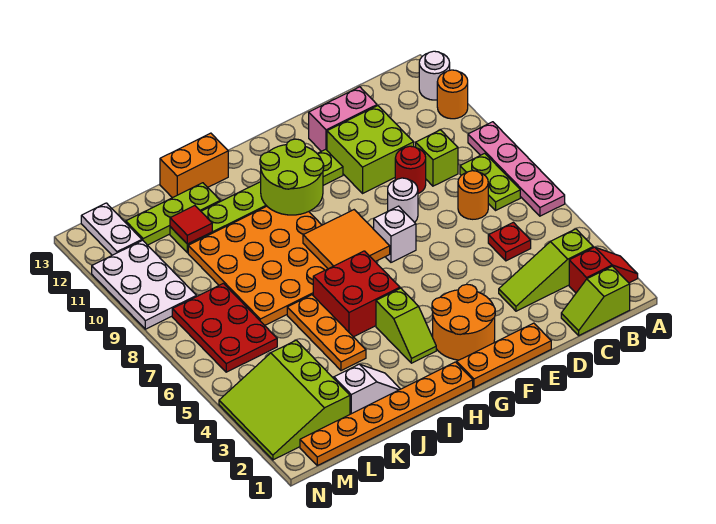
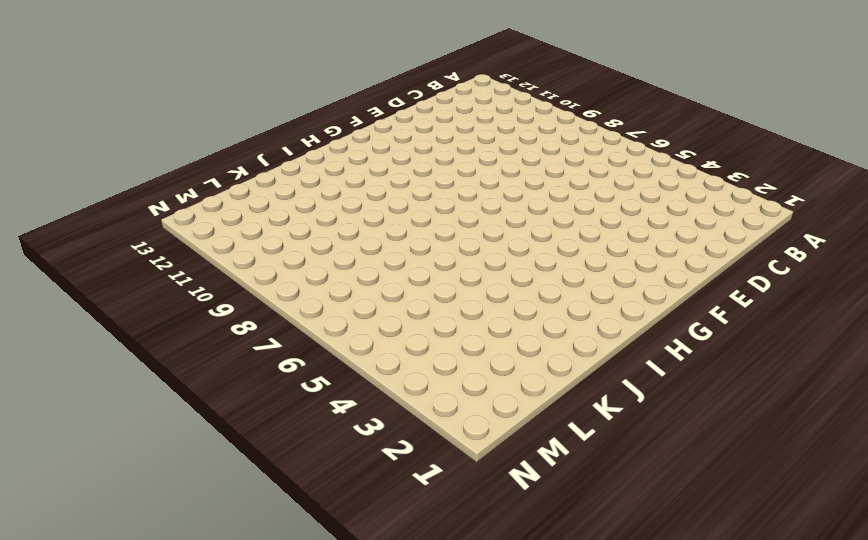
none -> red 1x2 slope [569,247,638,293]
none -> pink 1x4 plate [468,122,565,216]
none -> orange 1x1 round brick [437,70,468,119]
none -> white 1x1 round brick [419,51,450,100]

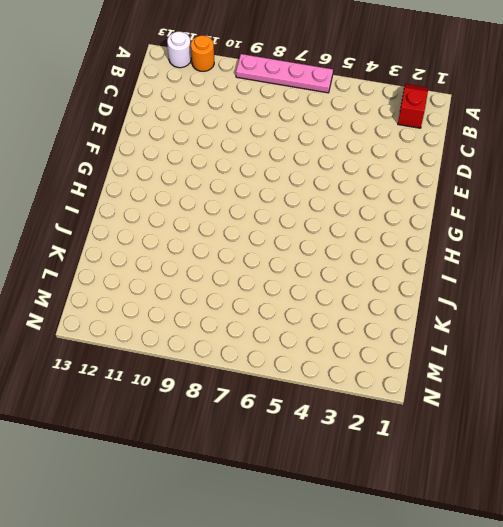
none -> lime 1x2 slope [561,266,630,335]
none -> lime 1x3 slope [499,229,593,311]
none -> lime 1x2 plate [460,153,520,210]
none -> red 1x1 plate [488,222,531,261]

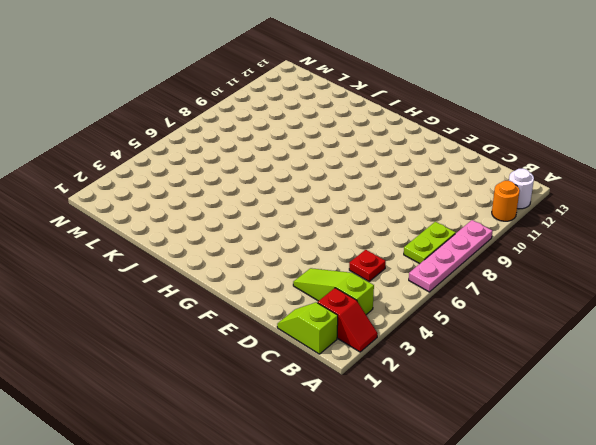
none -> orange 1x1 round brick [458,171,488,219]
none -> lime 1x1 brick [416,130,458,186]
none -> red 1x1 round brick [395,146,426,193]
none -> lime 2x2 brick [327,106,414,193]

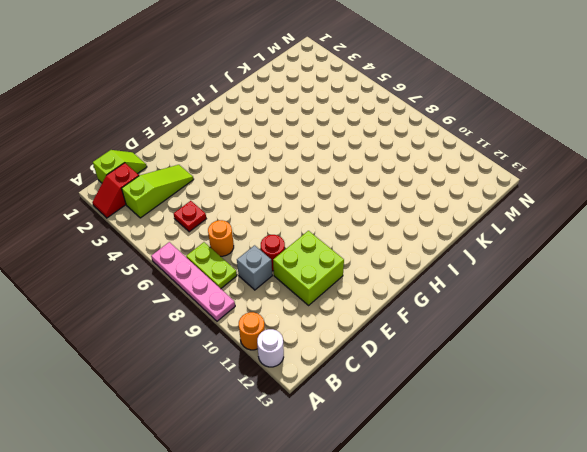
grey 1x1 brick [237,245,272,290] -> lime 1x1 brick [416,130,458,186]
none -> pink 1x2 brick [309,87,377,151]
none -> orange 1x3 plate [457,323,551,388]
none -> white 1x1 round brick [388,178,418,222]
none -> orange 2x2 round brick [432,284,495,360]

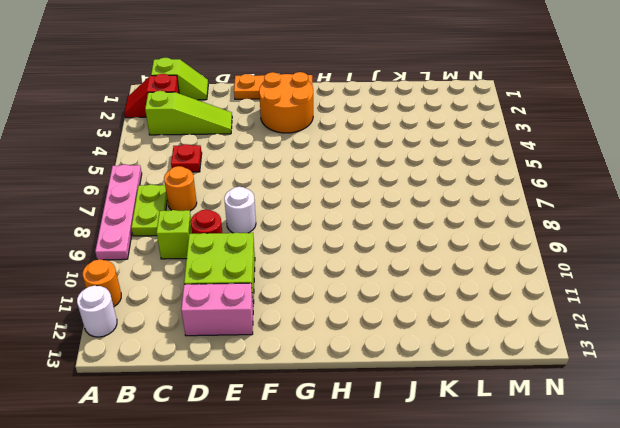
none -> white 1x1 brick [374,206,416,262]
none -> lime 1x6 plate [170,149,343,253]
none -> orange 1x6 plate [300,362,473,465]
none -> lime 1x2 slope [376,288,436,363]

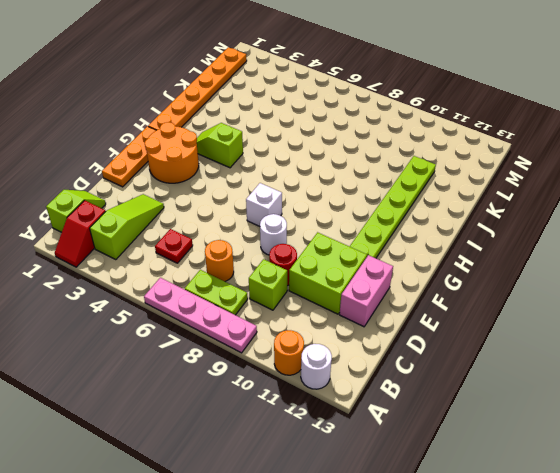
none -> red 2x2 brick [313,251,400,337]
none -> orange 4x4 plate [188,206,328,325]
none -> orange 1x2 brick [160,133,228,198]
none -> white 1x2 slope [334,364,400,414]

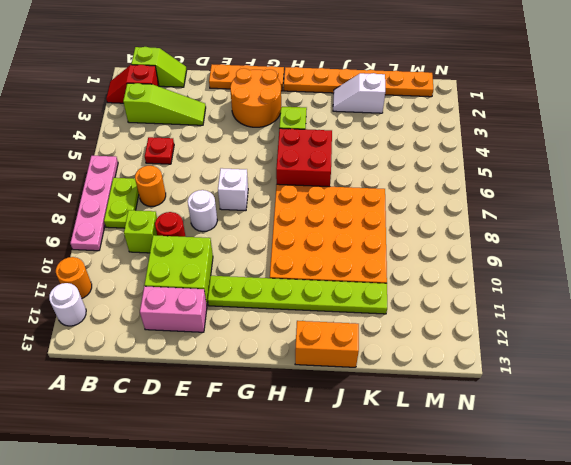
none -> orange 1x3 plate [287,295,366,371]
none -> lime 1x3 plate [126,183,220,245]
none -> lime 3x3 slope [219,340,350,460]
none -> red 2x3 plate [172,283,277,372]

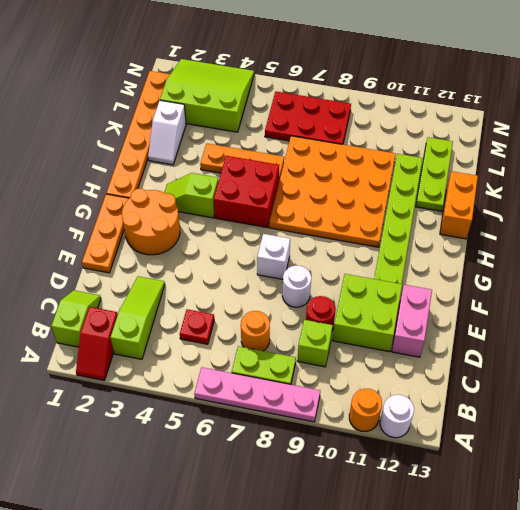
none -> white 2x3 plate [92,240,196,329]
none -> white 1x2 plate [81,203,142,255]
none -> orange 2x2 tile [303,210,390,269]
none -> lime 2x2 round brick [260,139,324,215]

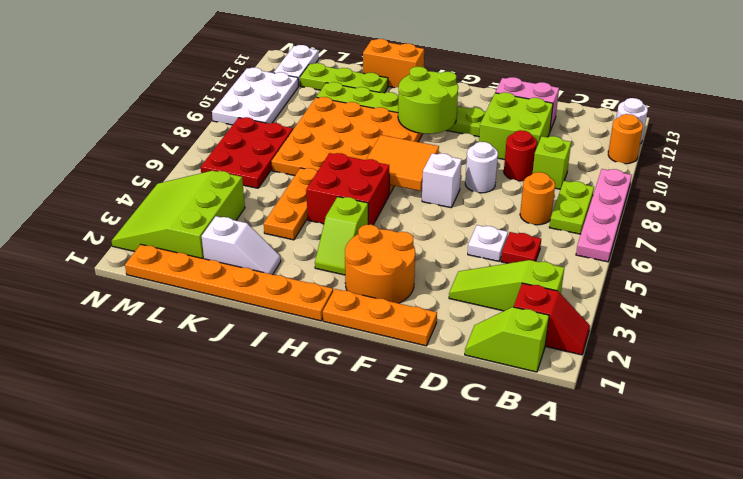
white 1x1 plate [468,225,508,261] -> none
none -> red 1x1 tile [170,206,212,244]

